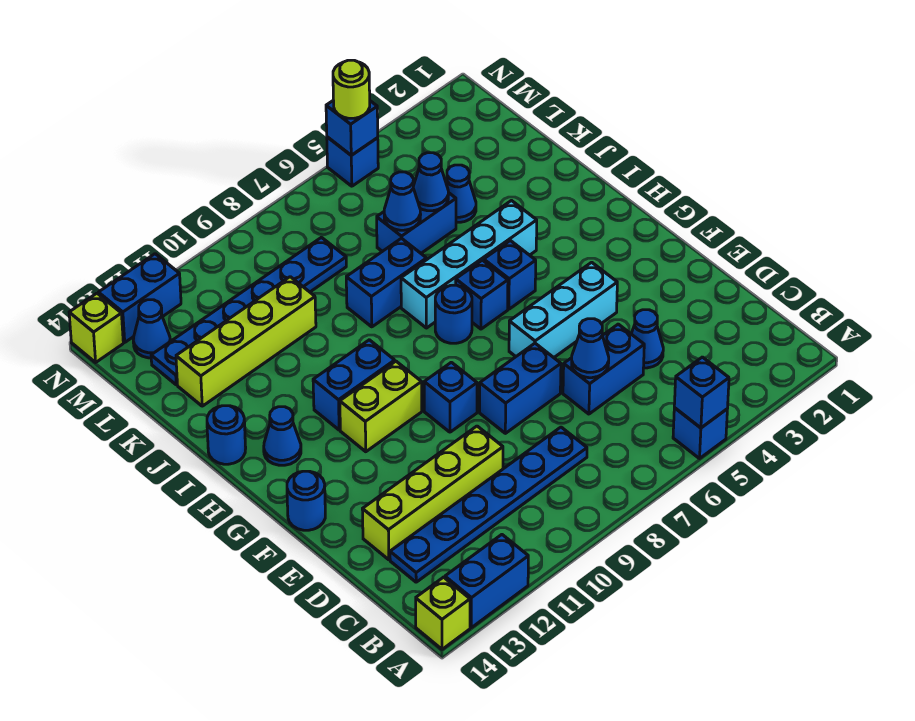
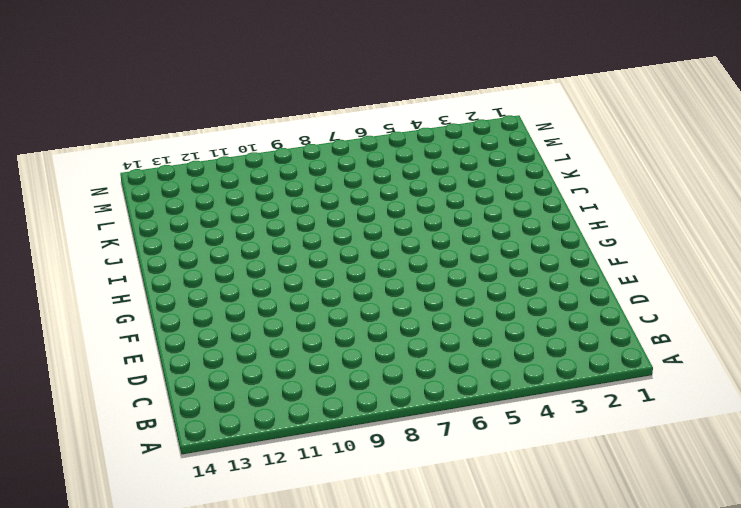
none -> blue 1x1 brick [673,408,727,458]
none -> blue 1x2 brick [445,535,528,628]
none -> lime 1x1 brick [416,577,470,649]
none -> blue 1x6 plate [390,427,587,582]

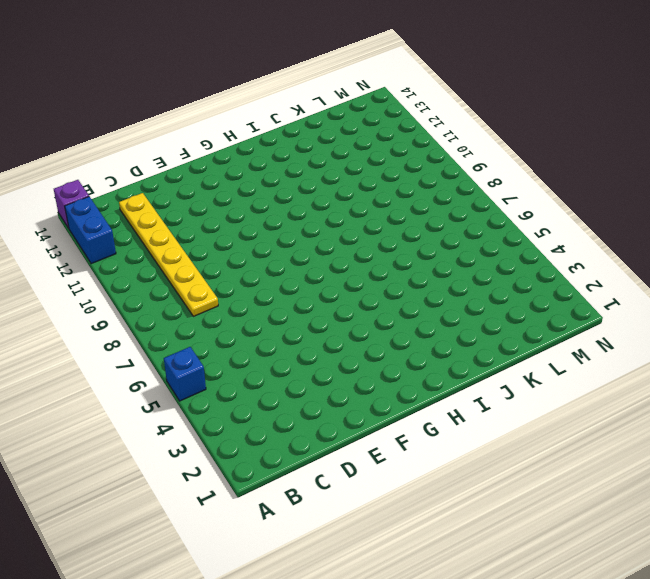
purple 1x1 brick [54,180,89,228] -> lime 1x1 brick [416,577,470,649]
yellow 1x6 plate [119,193,218,316] -> blue 1x6 plate [390,427,587,582]
none -> blue 1x1 cone [631,310,663,368]
none -> blue 1x2 brick [563,324,644,414]
none -> lime 1x4 brick [362,426,503,560]
none -> blue 1x2 brick [480,343,561,433]

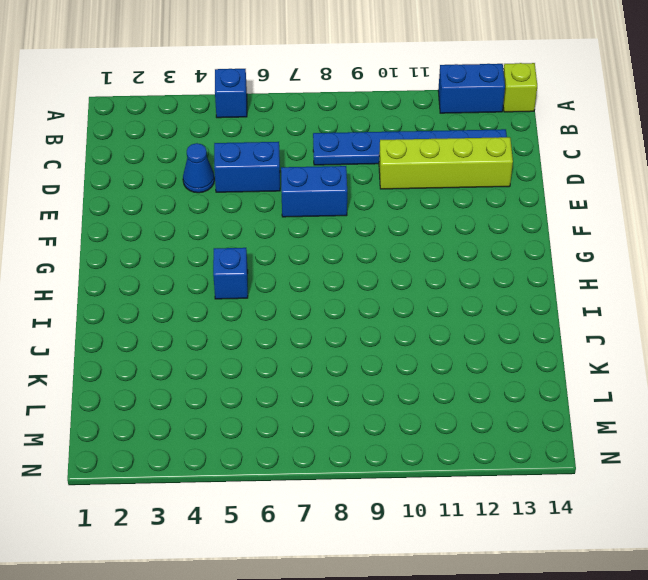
none -> cyan 1x3 brick [509,262,617,358]
none -> blue 1x1 brick [424,362,477,432]
none -> blue 1x1 round brick [287,471,325,530]
none -> lime 1x2 brick [340,361,422,452]

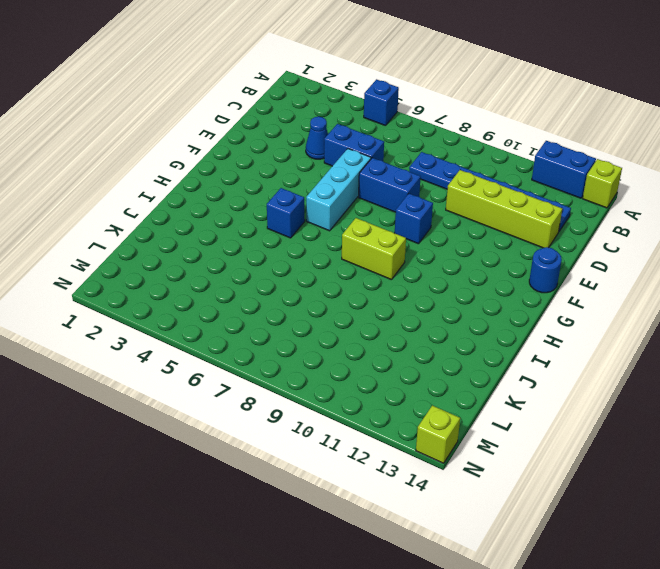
cyan 1x3 brick [306,149,371,231] -> cyan 1x3 brick turned to [509,262,617,358]
lime 1x2 brick [342,218,406,280] -> lime 1x2 brick moved to [340,361,422,452]
none -> blue 1x1 brick [456,260,508,329]
none -> blue 1x1 round brick [435,285,472,343]
none -> blue 1x2 brick [313,340,395,430]
none -> blue 1x1 cone [264,407,301,465]

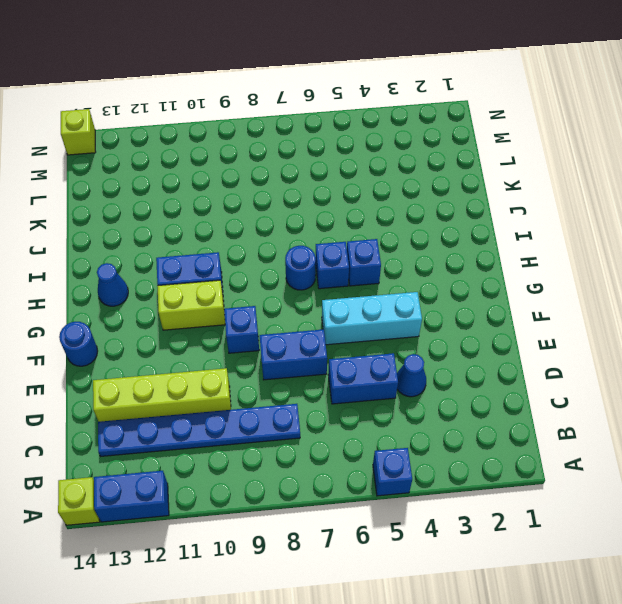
none -> cyan 1x4 brick [401,201,537,328]
none -> blue 1x1 round brick [207,406,246,464]
none -> blue 1x2 brick [346,238,427,327]
none -> blue 1x1 cone [446,165,476,222]

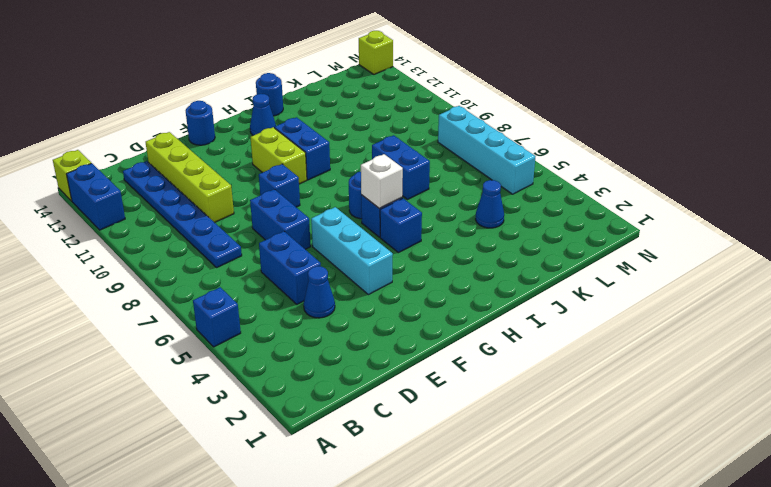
white 1x1 brick [361,154,403,208] -> none
cyan 1x4 brick [438,106,536,194] -> cyan 1x4 brick moved to [401,201,537,328]
none -> blue 1x2 brick [377,192,456,253]
none -> lime 1x4 brick [176,277,316,406]
none -> blue 1x6 plate [151,237,346,385]
none -> blue 1x1 cone [133,300,170,358]

